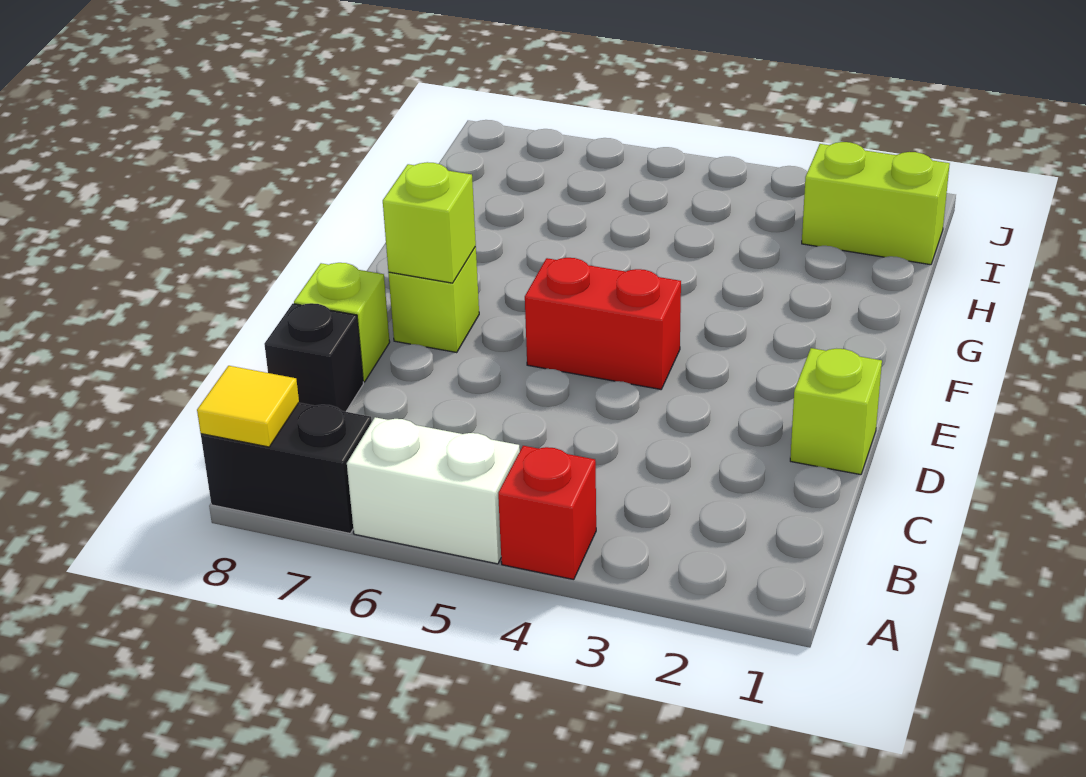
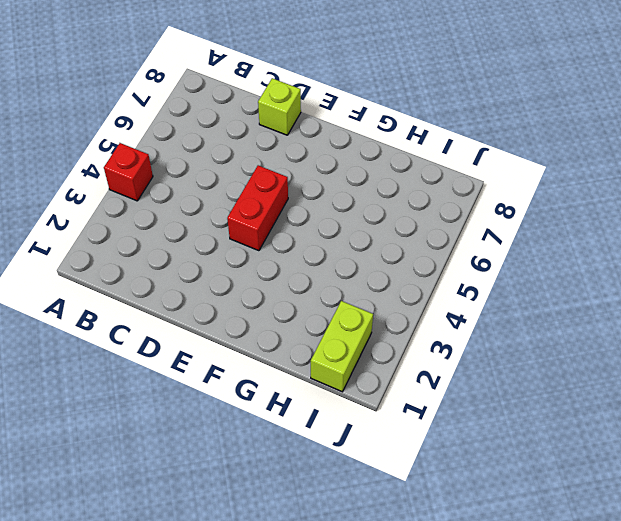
none -> white 1x2 brick [347,417,520,564]
none -> black 1x2 brick [201,403,372,533]

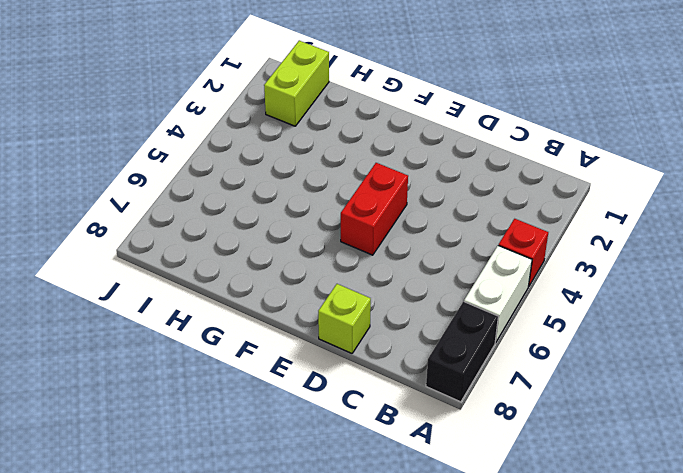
none -> black 1x1 brick [264,303,363,412]
none -> lime 1x1 brick [790,348,882,475]

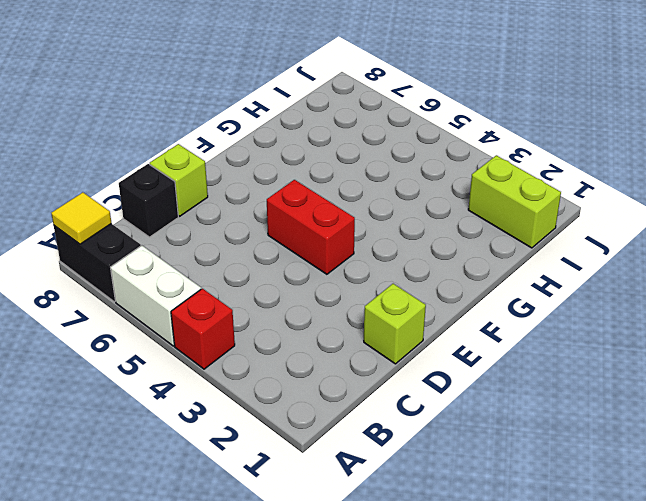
none -> lime 1x1 brick [388,247,479,352]
none -> lime 1x1 brick [383,162,476,283]

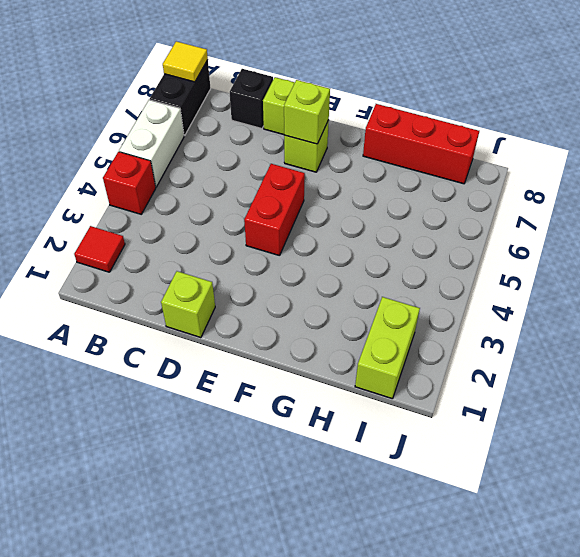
red 1x1 tile [74,226,125,272] -> none
red 1x3 brick [363,104,479,184] -> none

